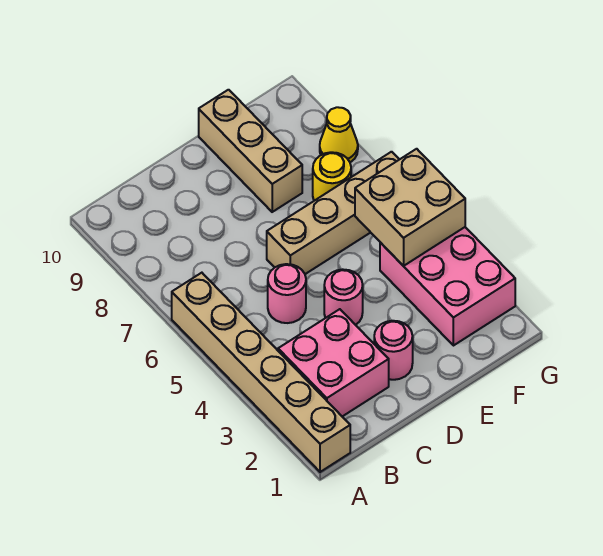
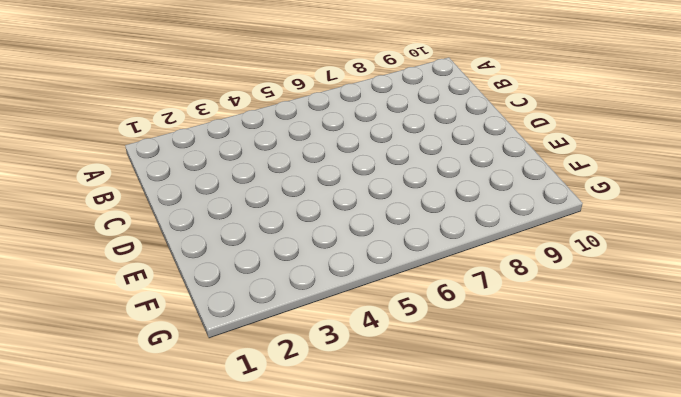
none -> tan 1x6 brick [172,273,350,472]
none -> pink 2x2 brick [278,309,389,416]

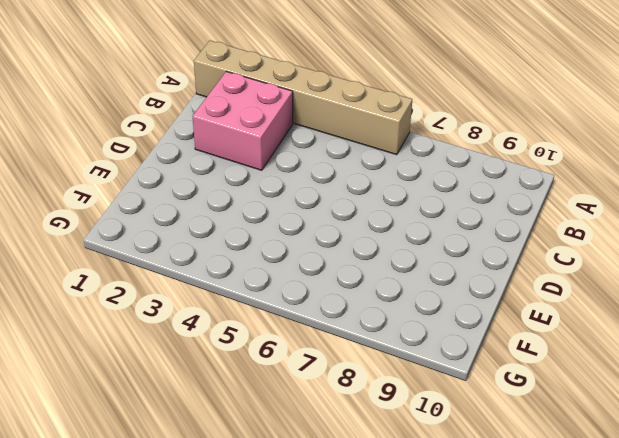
none -> pink 1x1 round brick [268,264,306,323]
none -> pink 1x1 round brick [374,321,413,380]

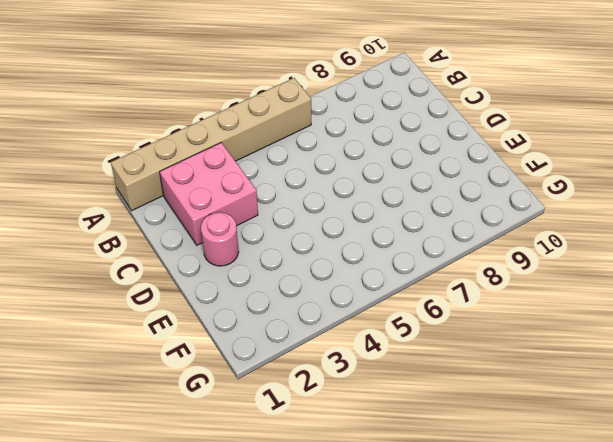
none -> pink 1x1 round brick [268,264,306,323]
none -> pink 1x1 round brick [324,270,363,325]

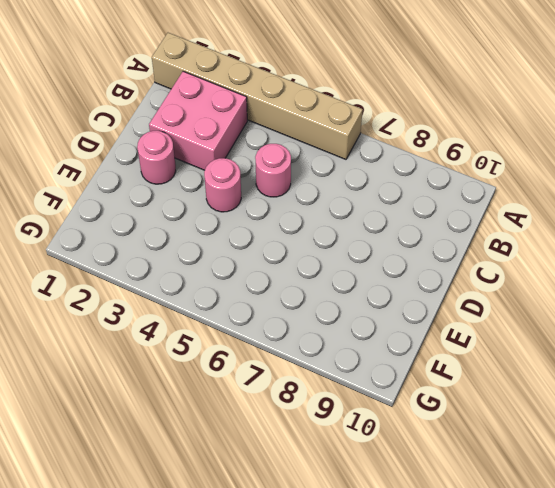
none -> tan 1x4 brick [267,152,399,274]
none -> tan 1x3 brick [199,90,302,212]

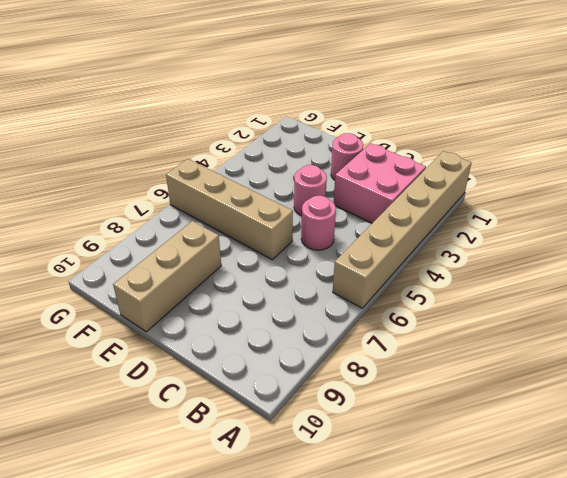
none -> pink 2x3 brick [380,227,515,346]
none -> yellow 1x1 round brick [313,152,351,201]

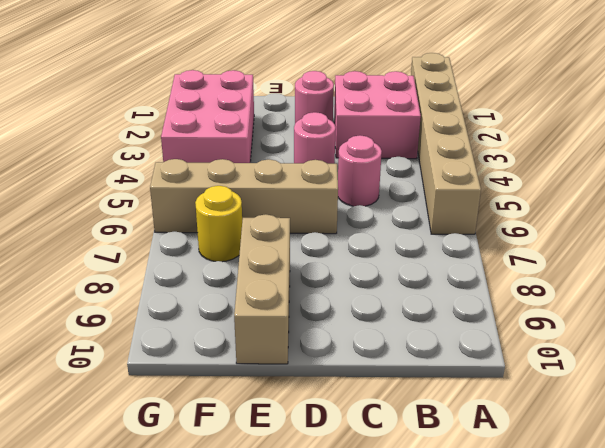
none -> yellow 1x1 cone [320,107,358,162]
none -> tan 2x2 brick [355,149,465,266]

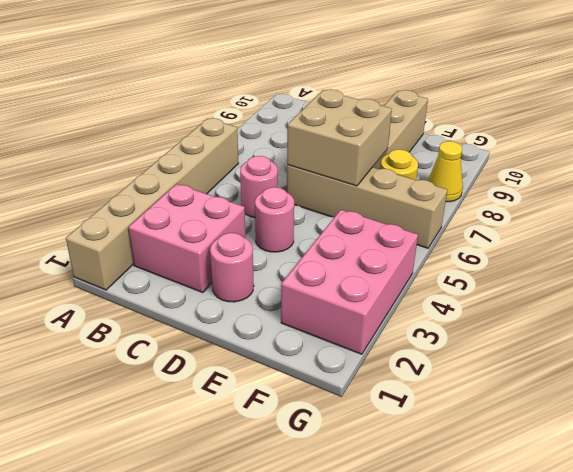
tan 2x2 brick [287,89,392,186] -> tan 2x2 brick moved to [355,149,465,266]

